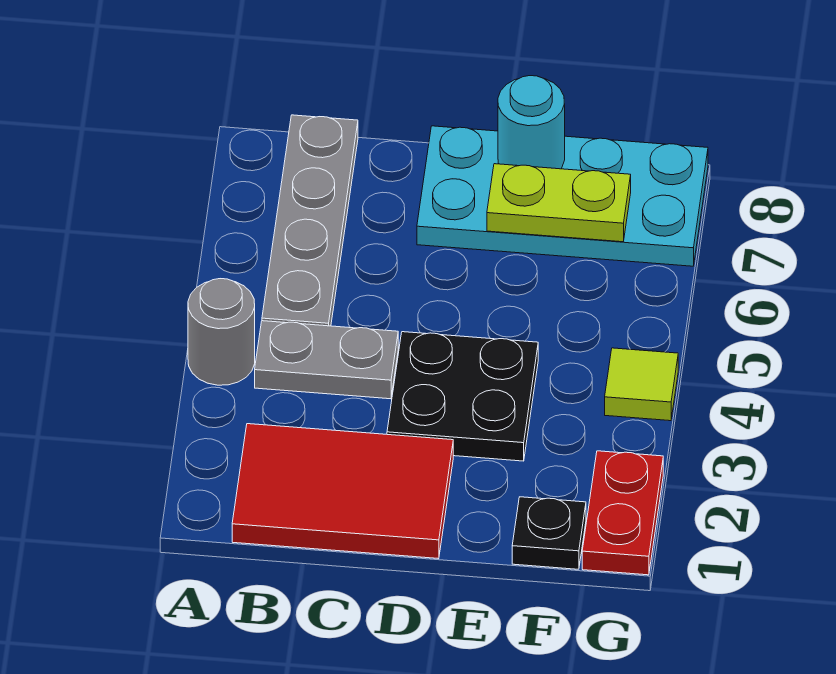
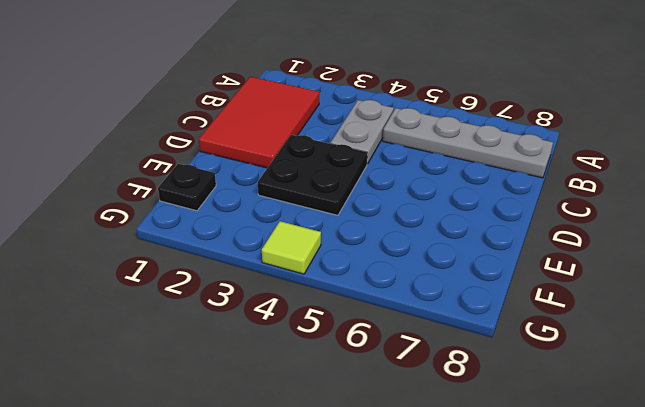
none -> grey 1x1 round brick [188,279,255,385]
none -> cyan 2x4 plate [417,126,708,266]

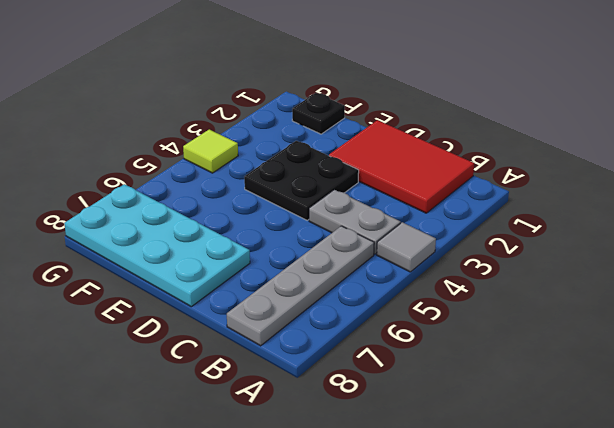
grey 1x1 tile [377,222,436,272] -> grey 1x1 round brick [188,279,255,385]
none -> red 1x2 plate [582,451,663,575]
none -> lime 1x2 plate [487,164,631,242]

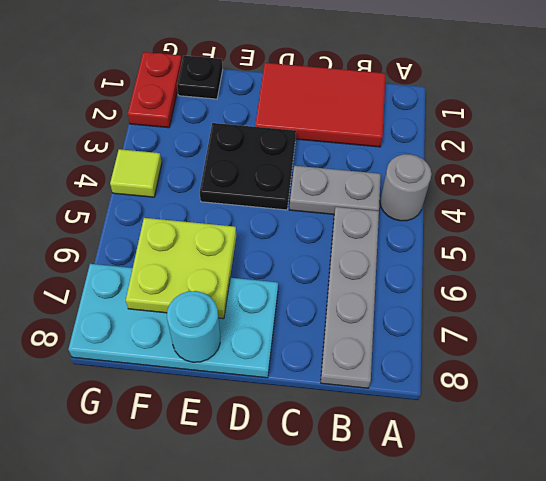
lime 2x2 plate [126,218,236,319] -> lime 1x2 plate [487,164,631,242]

